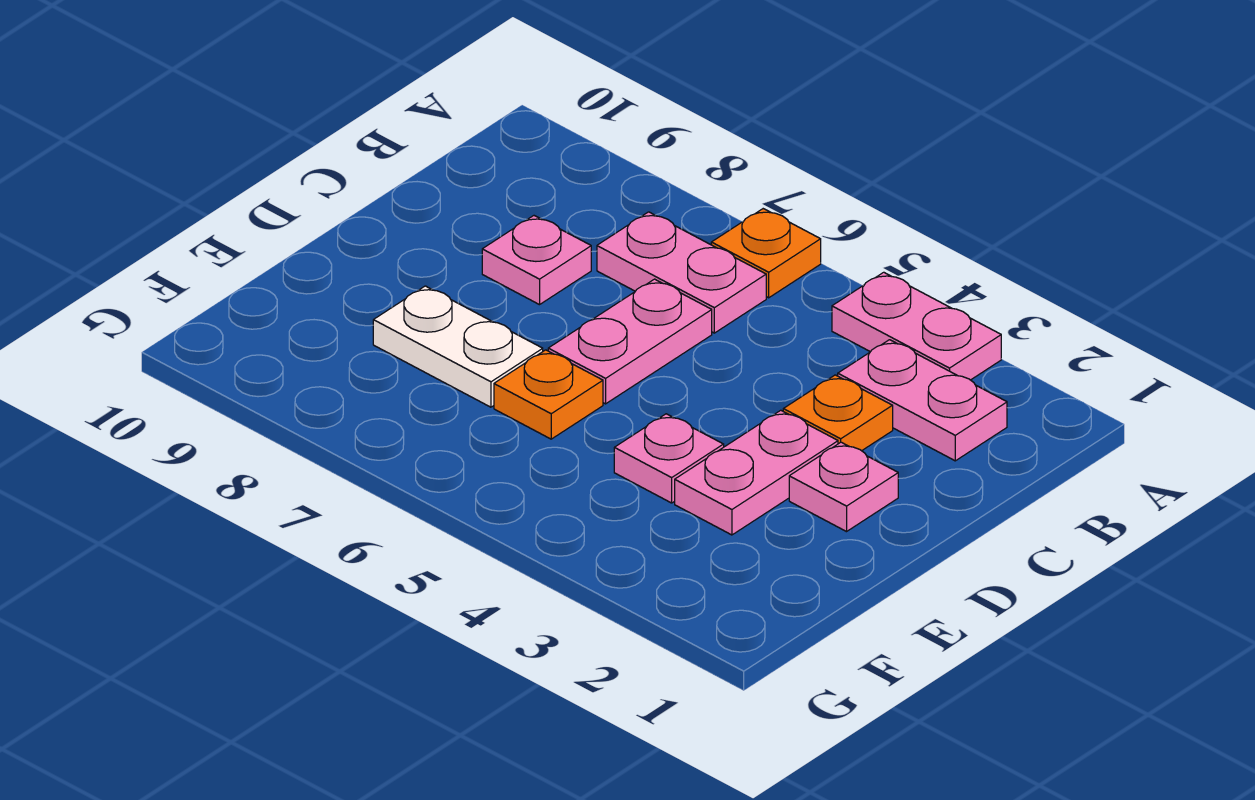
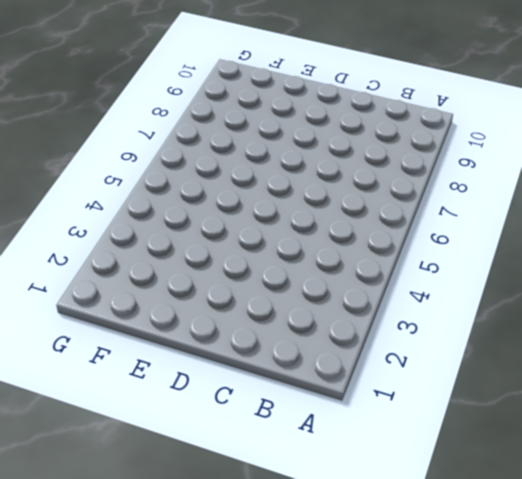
none -> pink 1x2 plate [832,272,1001,380]
none -> orange 1x1 plate [711,209,821,298]
none -> pink 1x2 plate [838,340,1007,461]

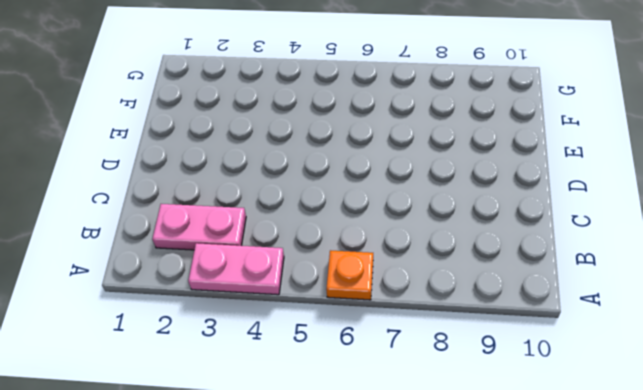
none -> pink 1x2 plate [597,212,766,333]
none -> orange 1x1 plate [783,375,893,451]
none -> pink 1x2 plate [548,279,712,404]

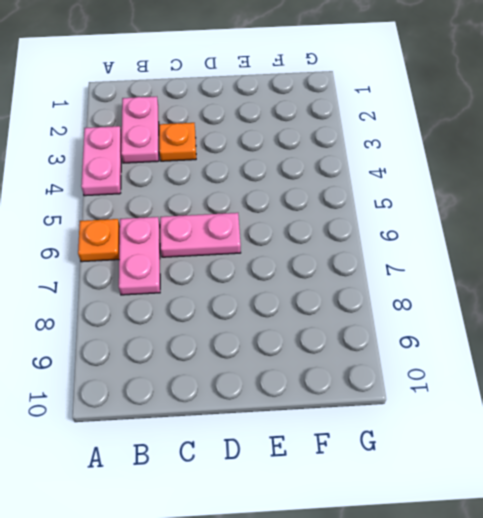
none -> pink 1x1 plate [482,216,591,305]
none -> pink 1x1 plate [789,442,898,532]
none -> pink 1x2 plate [675,410,838,535]

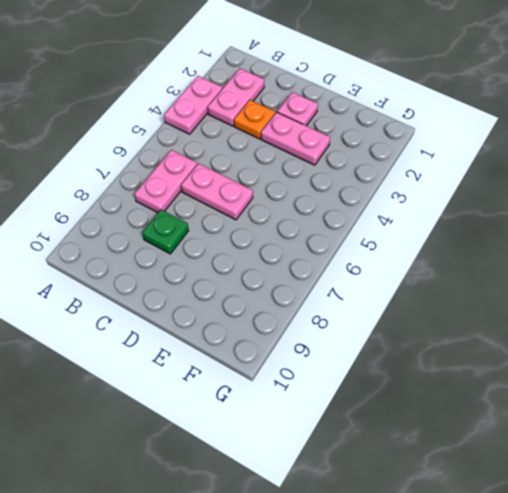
green 1x1 plate [142,210,189,254] -> pink 1x1 plate [482,216,591,305]
none -> orange 1x1 plate [711,209,821,298]
none -> pink 1x1 plate [614,414,724,503]
none -> orange 1x1 plate [494,350,603,439]

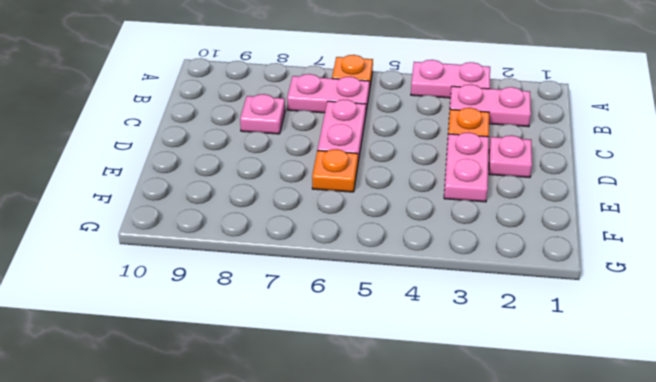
none -> pink 1x1 plate [614,414,724,503]
none -> white 1x2 plate [373,286,543,407]

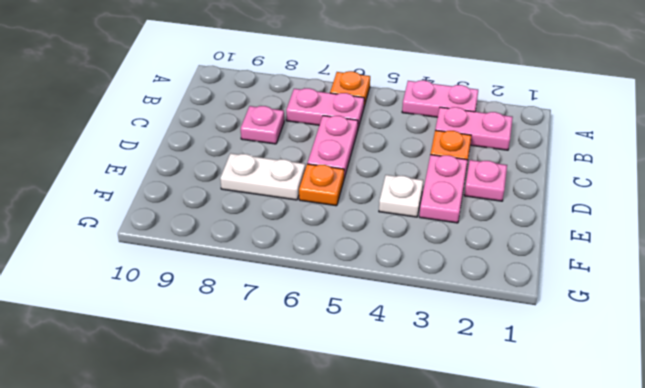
white 1x1 plate [379,175,423,217] -> pink 1x1 plate [614,414,724,503]

